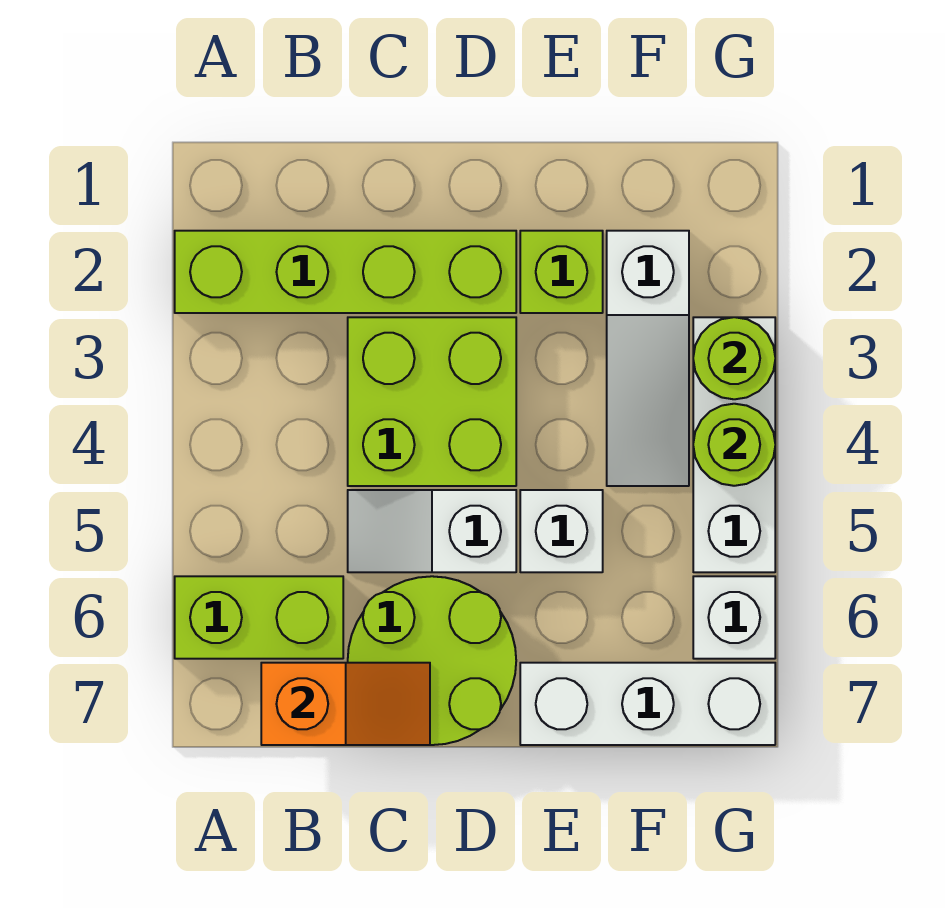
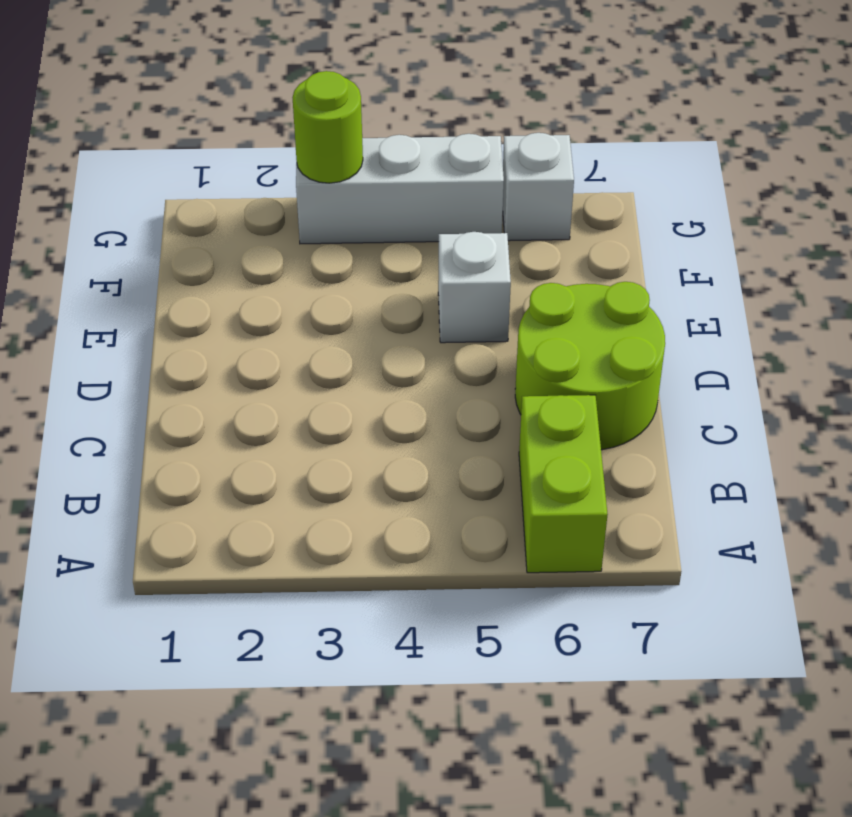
none -> lime 1x4 brick [175,231,516,313]
none -> lime 2x2 brick [348,317,516,486]
none -> white 1x2 slope [348,490,516,572]

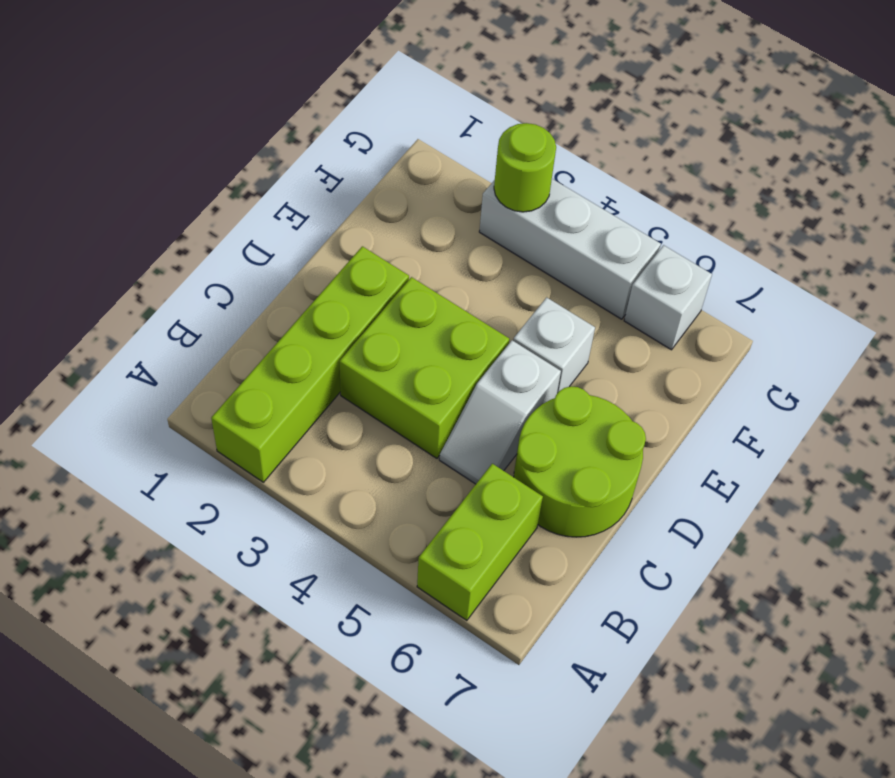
none -> lime 1x1 brick [520,231,603,313]
none -> white 1x3 brick [520,663,775,745]
none -> white 1x3 slope [607,231,689,486]

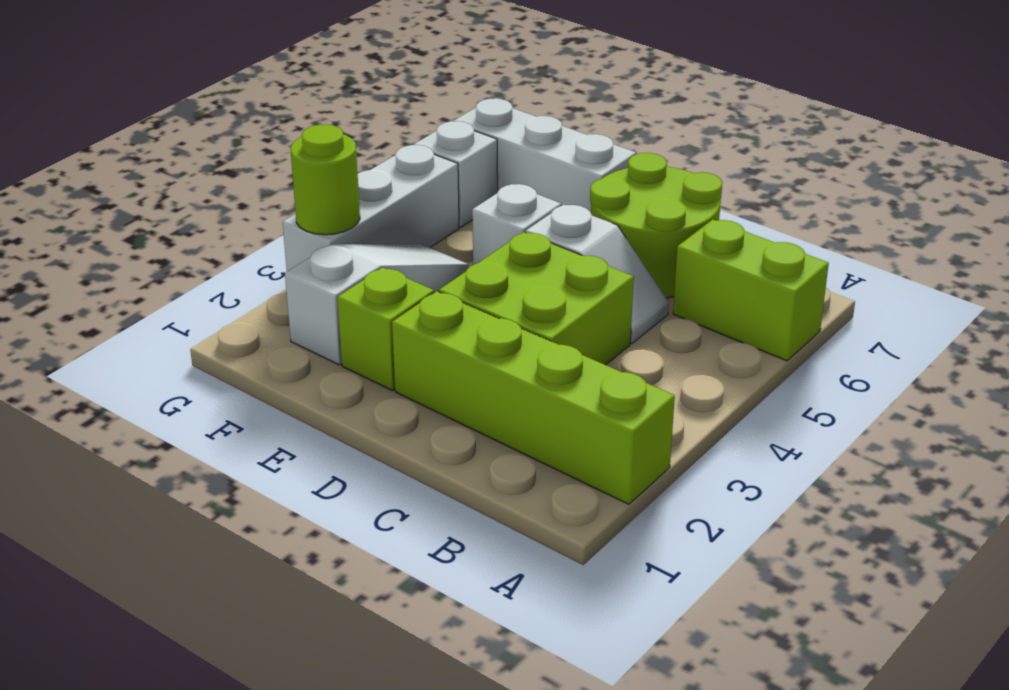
none -> orange 1x2 slope [261,663,430,745]
none -> lime 1x1 round brick [693,404,775,486]

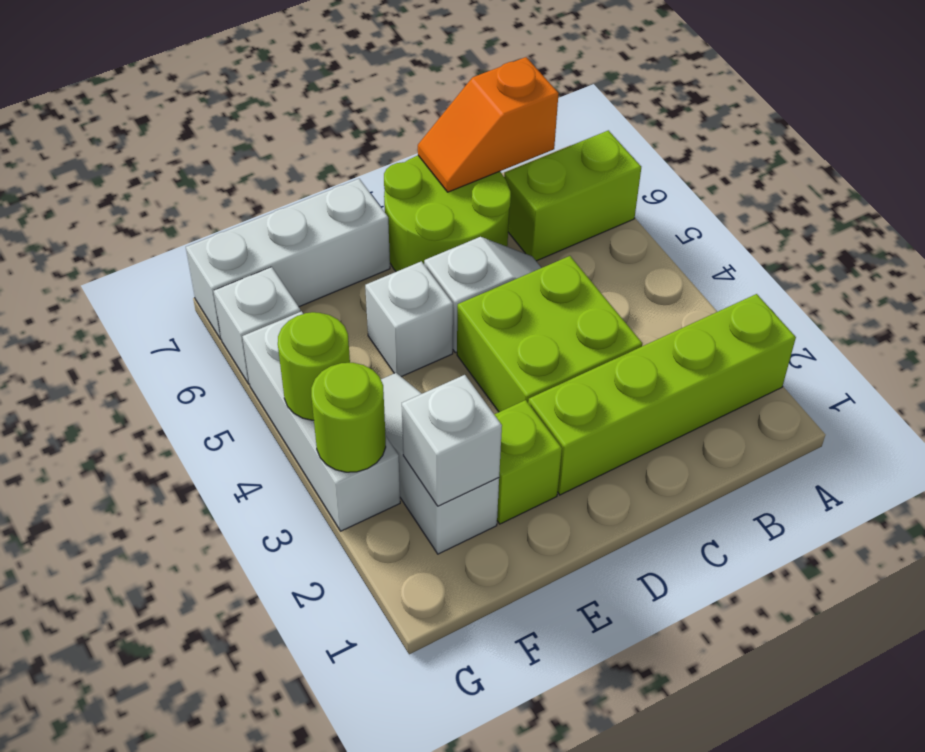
white 1x1 brick [402,375,502,506] -> none

